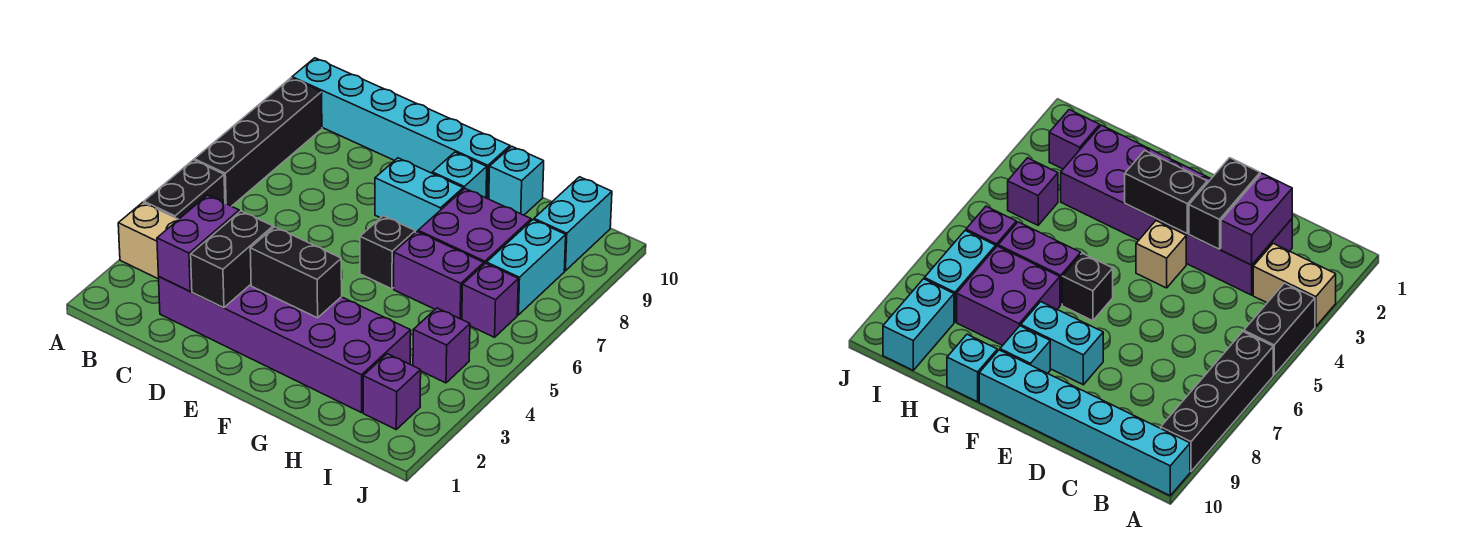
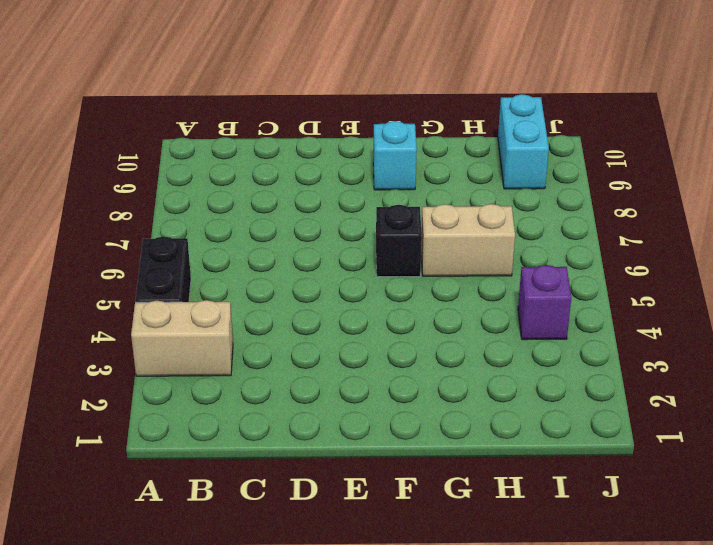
tan 1x2 brick [421,204,515,276] -> purple 1x2 brick [394,232,484,319]
none -> black 1x4 brick [194,78,322,206]
none -> cyan 1x6 brick [292,58,510,199]
none -> purple 2x6 brick [159,277,411,413]

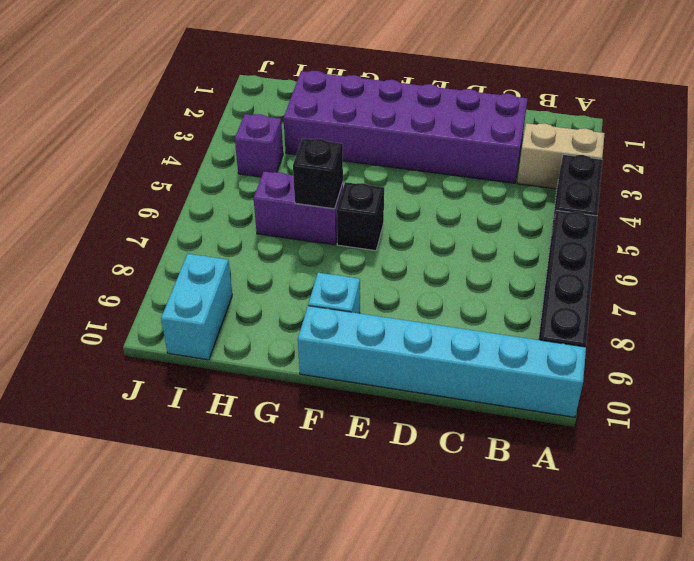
black 1x1 brick [293,138,343,209] -> none
none -> tan 1x1 brick [1136,221,1186,288]
none -> cyan 1x2 brick [375,158,463,233]
none -> purple 2x2 brick [418,189,531,264]

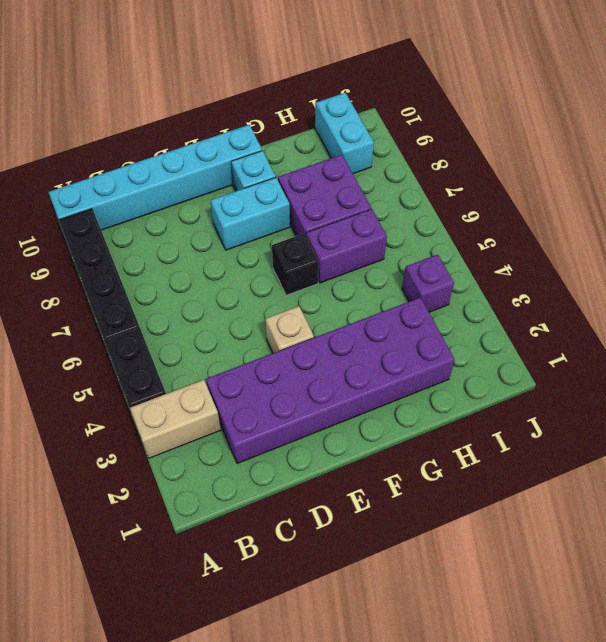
none -> cyan 1x1 brick [489,146,544,215]
none -> purple 1x1 brick [363,354,421,429]
none -> purple 1x1 brick [462,263,518,337]

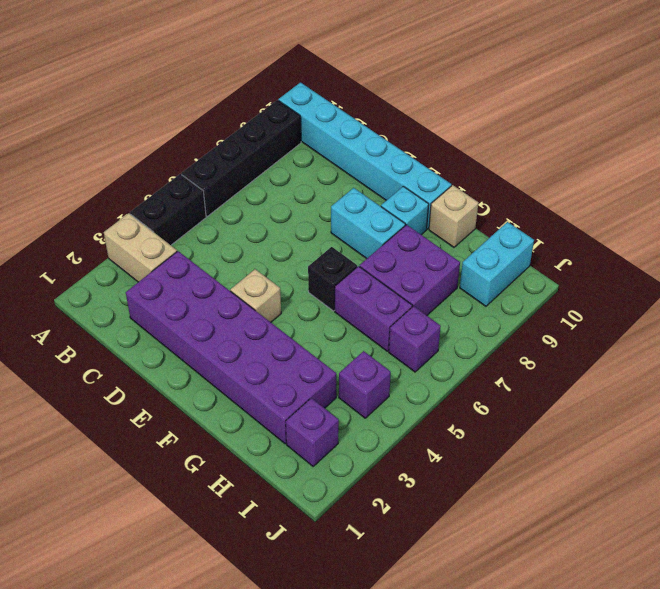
tan 1x1 brick [429,185,478,247] -> cyan 1x1 brick [489,146,544,215]
none -> cyan 1x2 brick [487,220,566,315]
none -> purple 1x2 brick [157,195,239,291]
none -> black 1x2 brick [191,211,273,308]

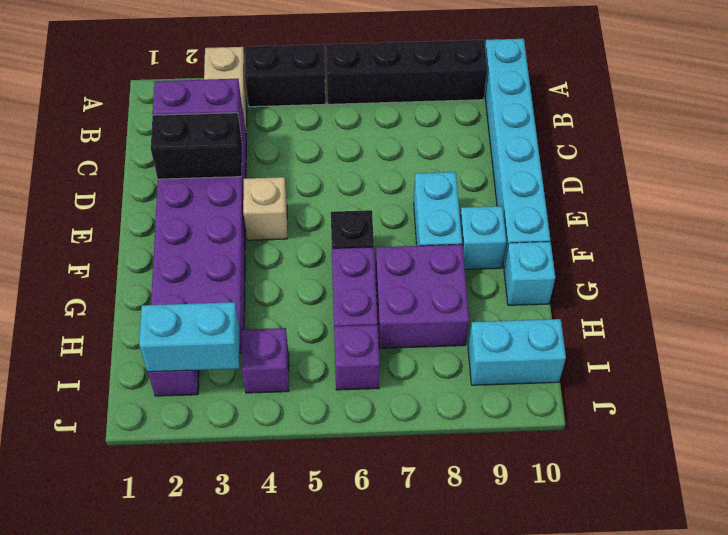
cyan 1x2 brick [139,302,240,372] -> cyan 1x2 brick moved to [487,220,566,315]
none -> black 1x2 brick [250,227,342,318]

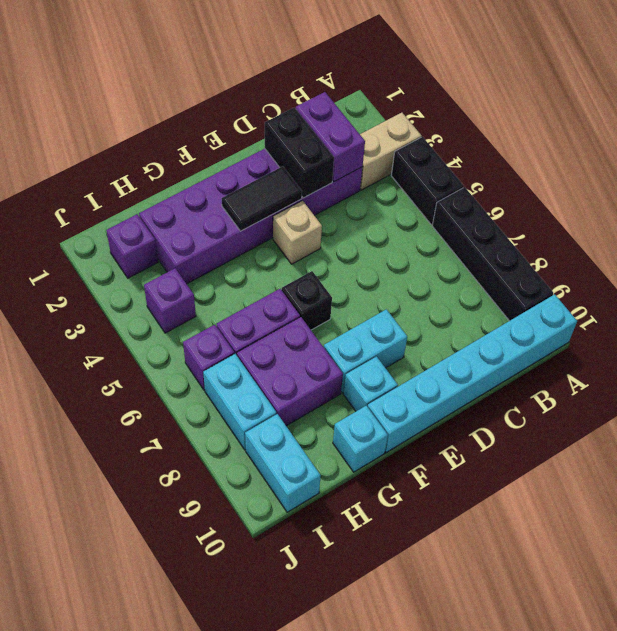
black 1x2 tile [222,166,302,231] -> black 1x2 brick [250,227,342,318]

